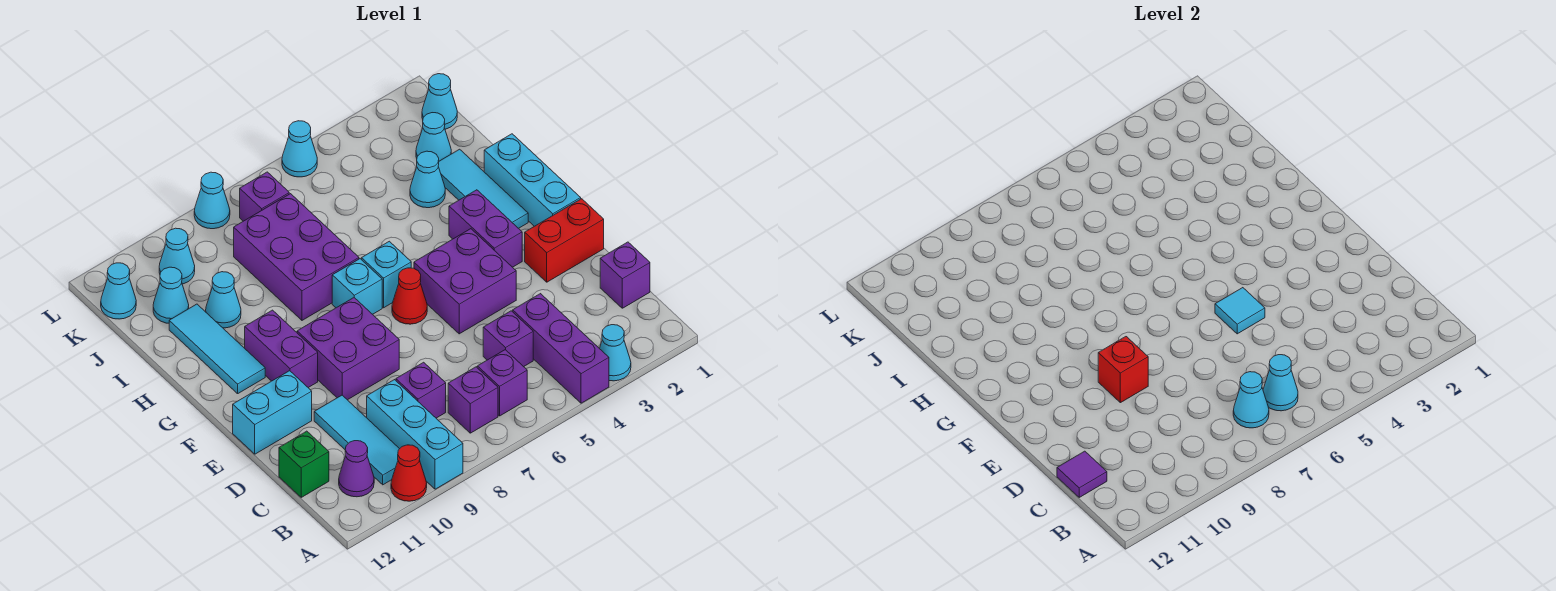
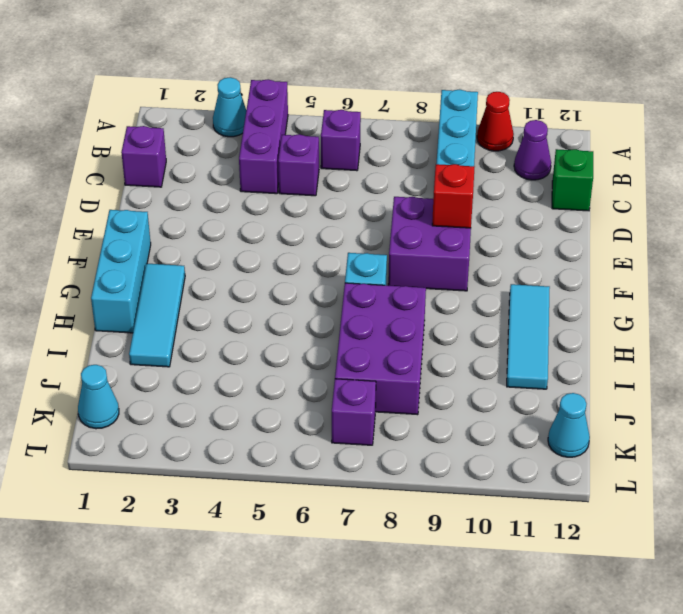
none -> purple 1x1 brick [448,367,498,433]
none -> cyan 1x3 tile [314,395,399,485]
none -> purple 1x1 brick [396,362,446,418]
none -> red 1x2 brick [525,199,604,282]

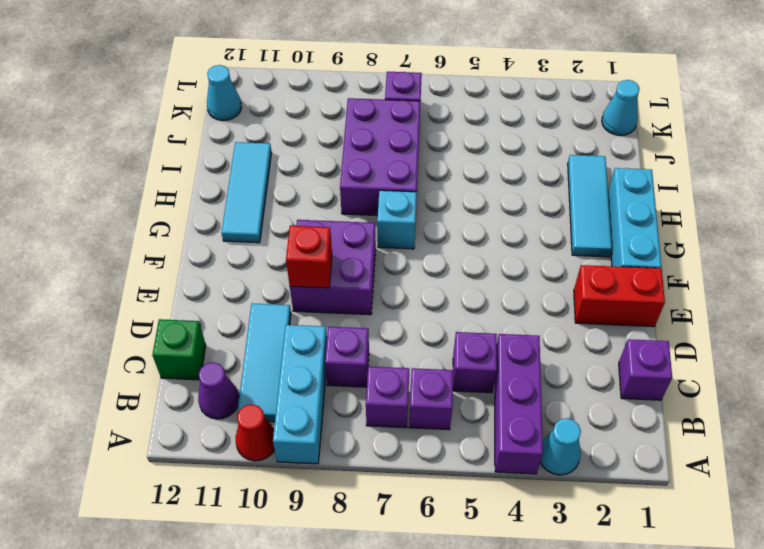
none -> purple 2x2 brick [414,229,516,334]
none -> cyan 1x2 brick [233,371,312,454]
none -> purple 1x2 brick [449,190,522,267]
none -> red 1x1 cone [392,268,427,324]

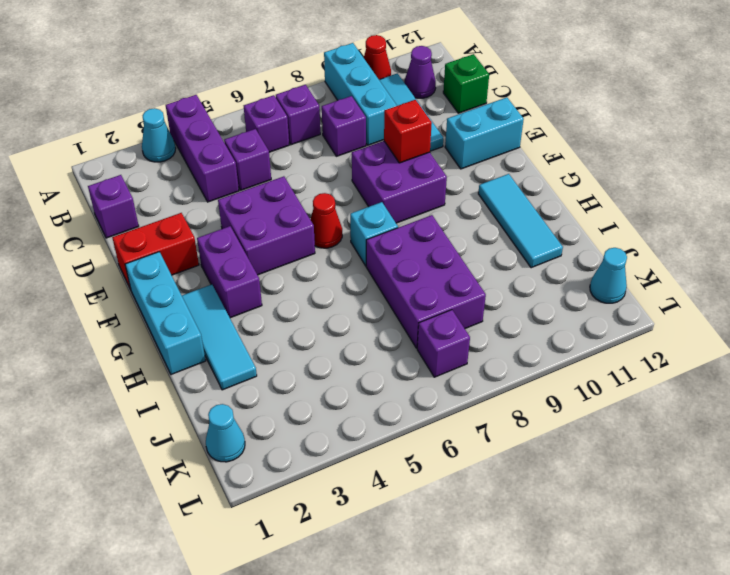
none -> purple 1x2 brick [245,310,318,388]
none -> cyan 1x1 brick [362,241,411,308]
none -> cyan 1x1 cone [410,151,445,208]
none -> cyan 1x1 cone [206,272,241,328]

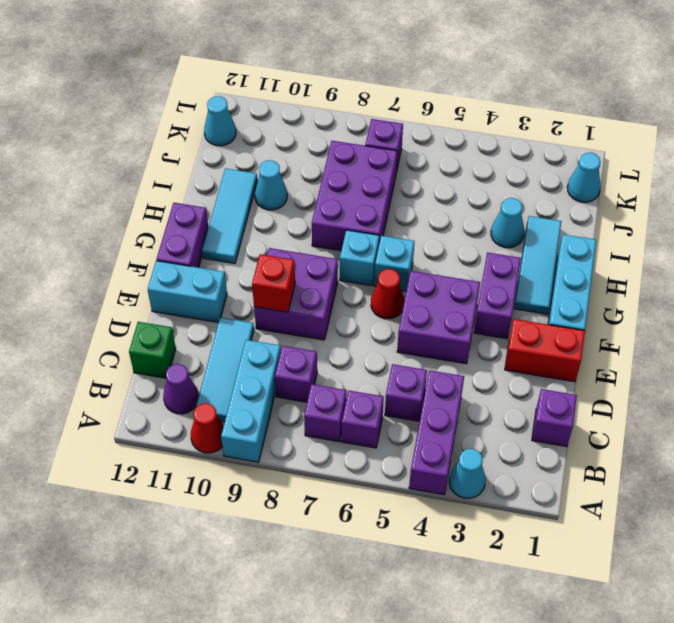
purple 1x2 brick [157,203,208,268] -> purple 1x2 brick moved to [245,310,318,388]
none -> cyan 1x1 cone [416,113,451,161]
none -> cyan 1x1 cone [153,267,189,323]
none -> cyan 1x1 cone [159,228,195,284]
none -> cyan 1x1 cone [282,121,317,177]

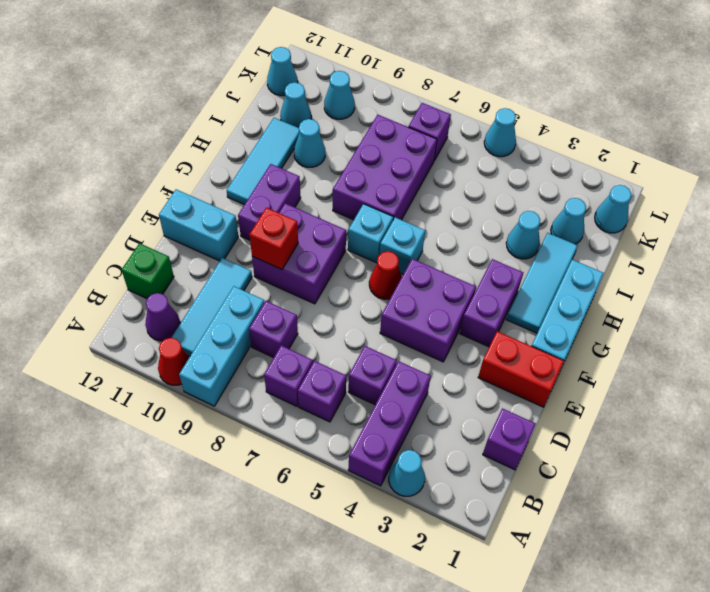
none -> cyan 1x1 cone [194,172,230,229]
none -> cyan 1x1 cone [1263,355,1298,411]
none -> cyan 1x1 cone [1233,372,1269,428]
none -> purple 1x1 tile [1057,451,1107,497]

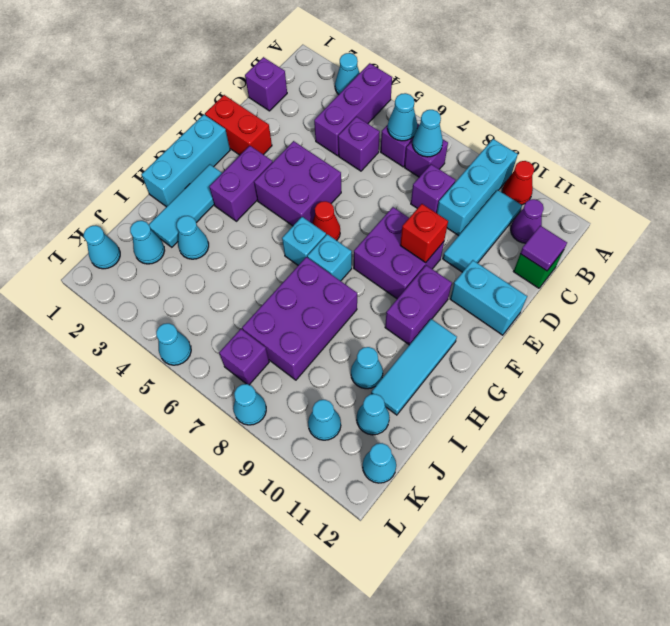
none -> cyan 1x1 tile [1215,288,1265,334]

